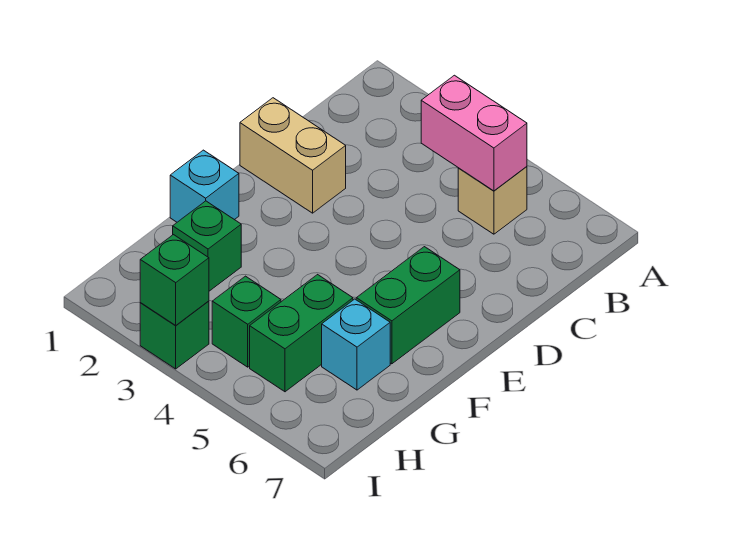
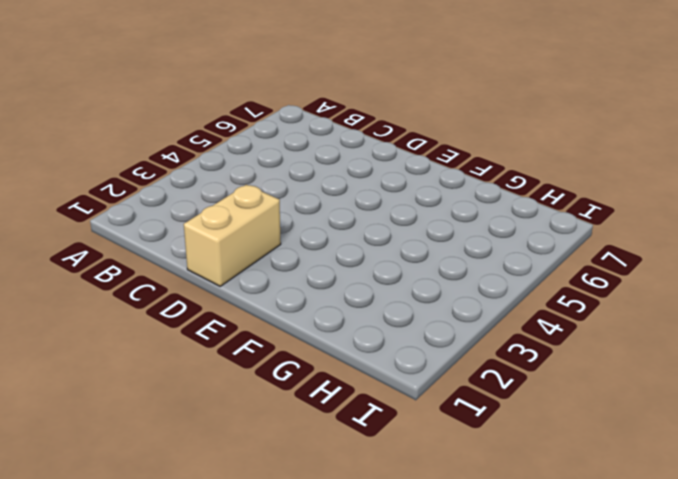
none -> tan 1x1 brick [458,167,527,234]
none -> green 1x2 brick [356,247,460,364]

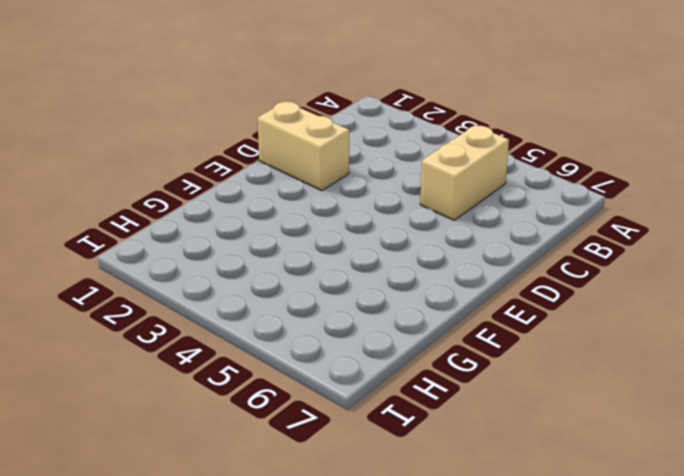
tan 1x2 brick [420,125,509,220] -> tan 1x1 brick [458,167,527,234]
none -> green 1x2 brick [356,247,460,364]
none -> cyan 1x1 brick [170,150,239,222]

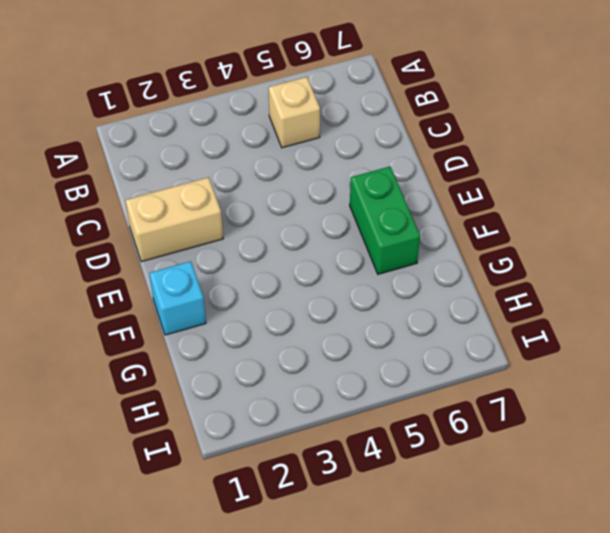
none -> green 1x1 brick [173,201,241,291]
none -> green 1x2 brick [250,275,353,392]

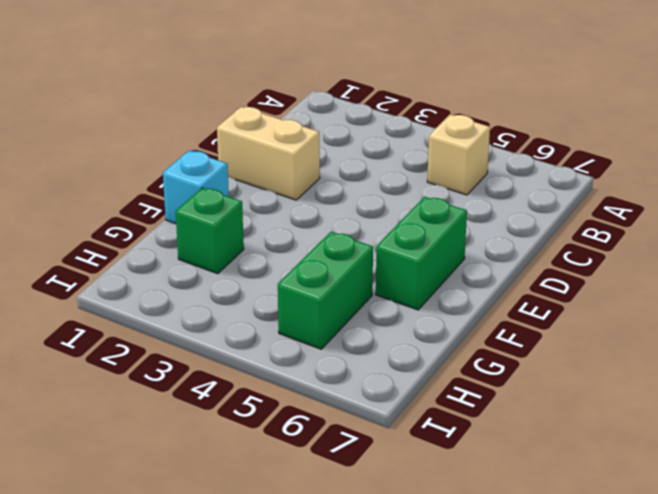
none -> cyan 1x1 brick [322,299,390,390]
none -> green 1x1 brick [212,276,281,367]

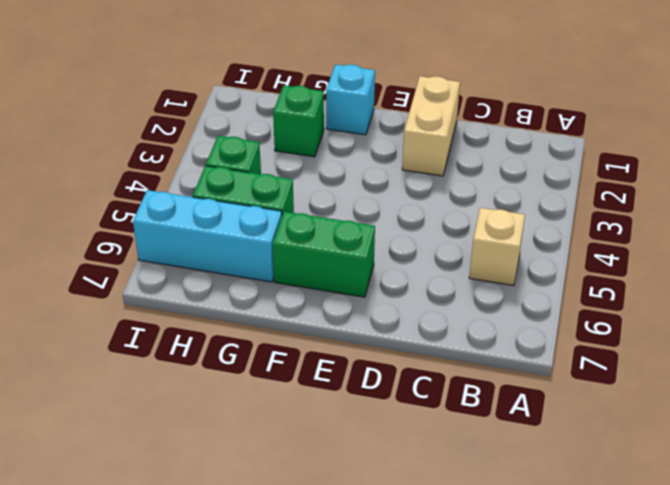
cyan 1x3 brick [133,190,282,282] -> cyan 1x1 brick [322,299,390,390]
none -> green 1x1 brick [140,301,209,369]
none -> pink 1x2 brick [421,75,527,191]

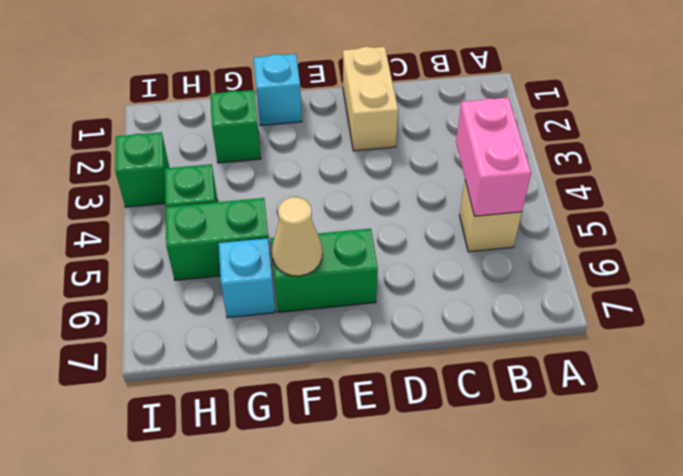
tan 1x1 cone [272,197,322,276] -> none
none -> green 1x1 brick [140,235,209,326]

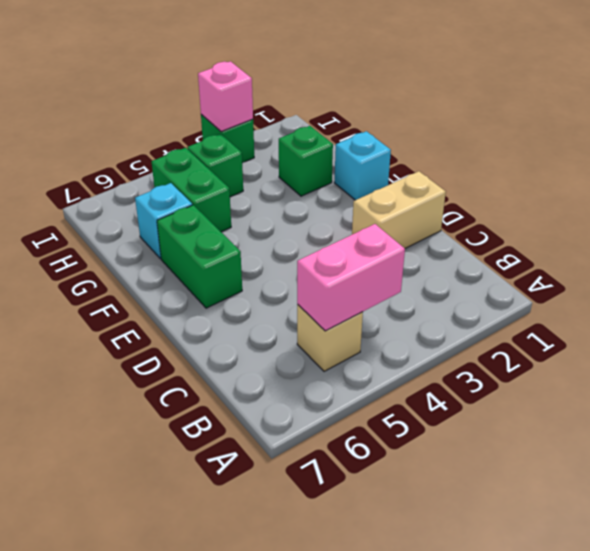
pink 1x1 brick [198,61,253,132] -> green 1x1 brick [140,235,209,326]

